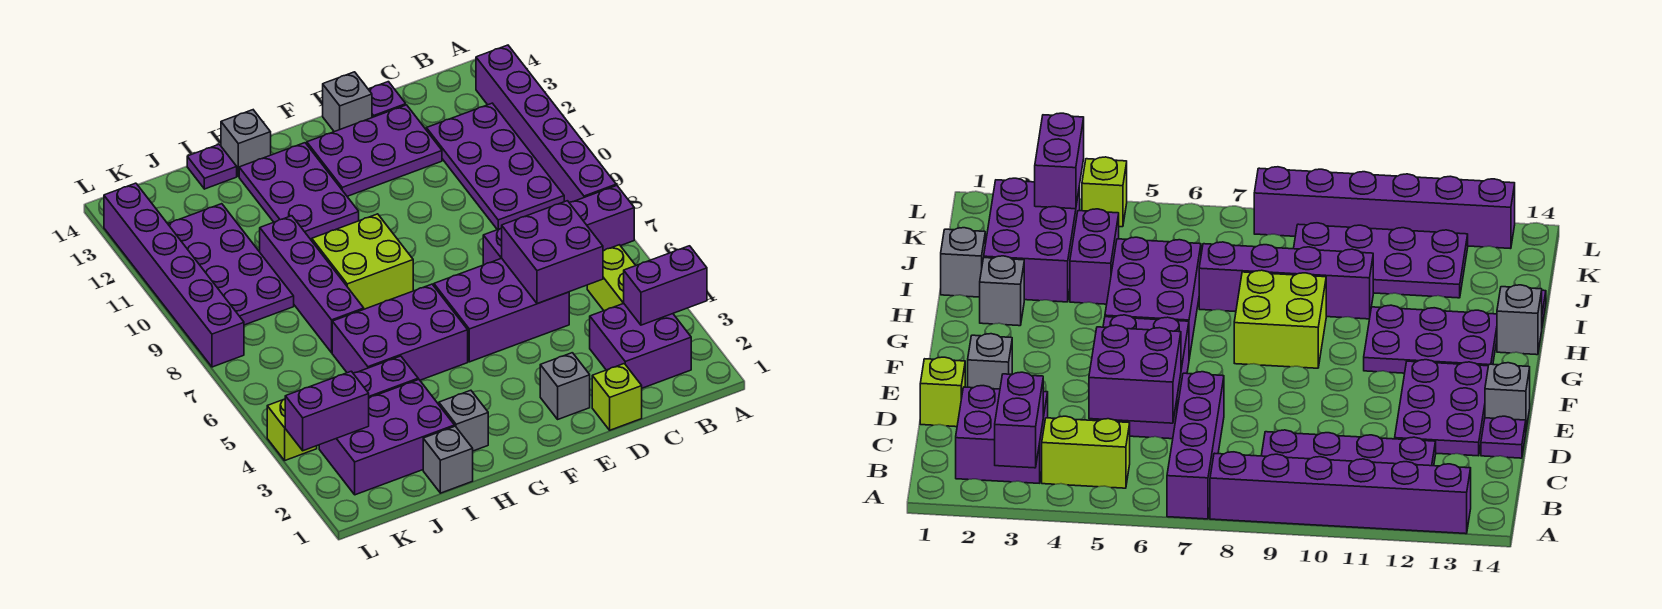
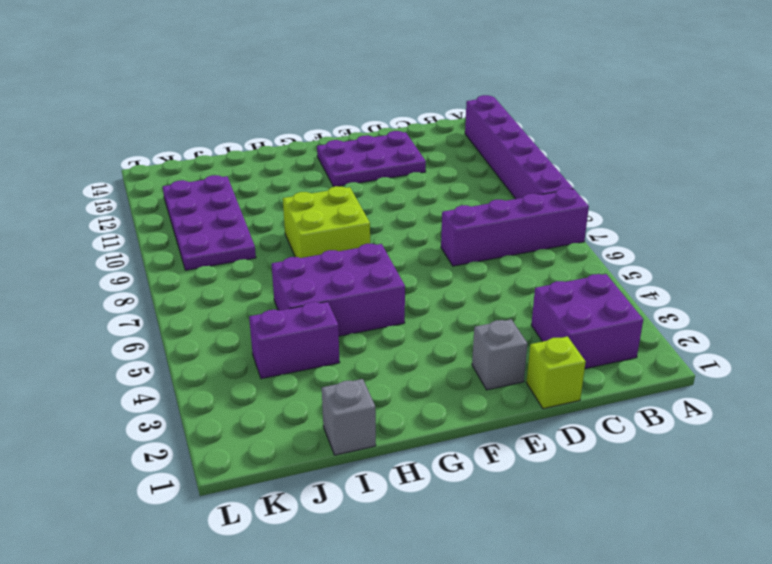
none -> lime 1x2 brick [587,245,636,311]
none -> purple 2x4 plate [426,103,564,230]
none -> purple 2x3 brick [434,258,569,362]

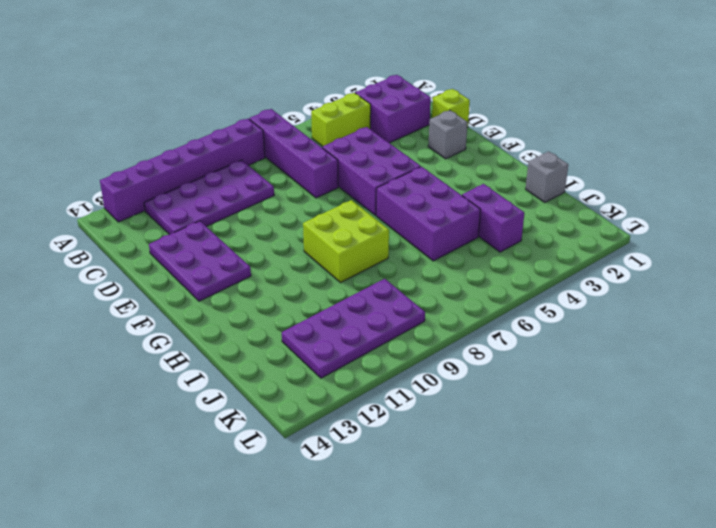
none -> purple 1x1 plate [368,82,406,118]
none -> grey 1x1 brick [323,72,372,132]
none -> purple 2x3 plate [239,143,359,240]

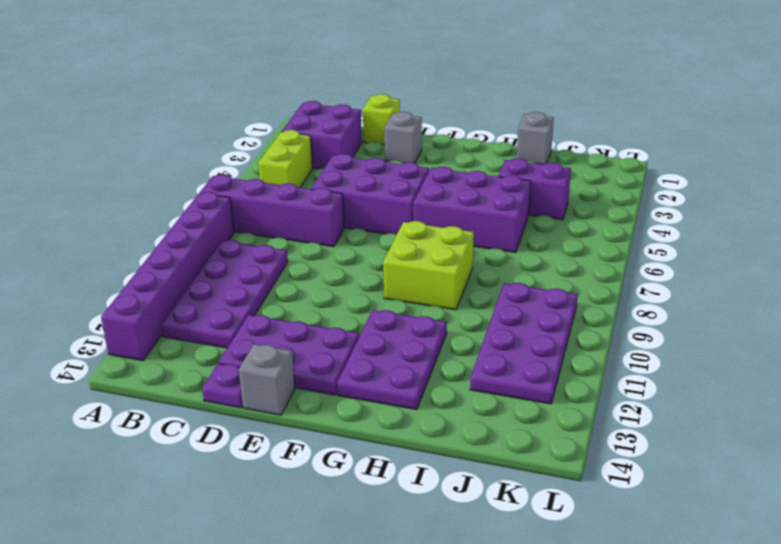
none -> grey 1x1 brick [439,390,488,451]
none -> grey 1x1 brick [221,110,271,176]
none -> purple 2x3 brick [319,379,455,495]

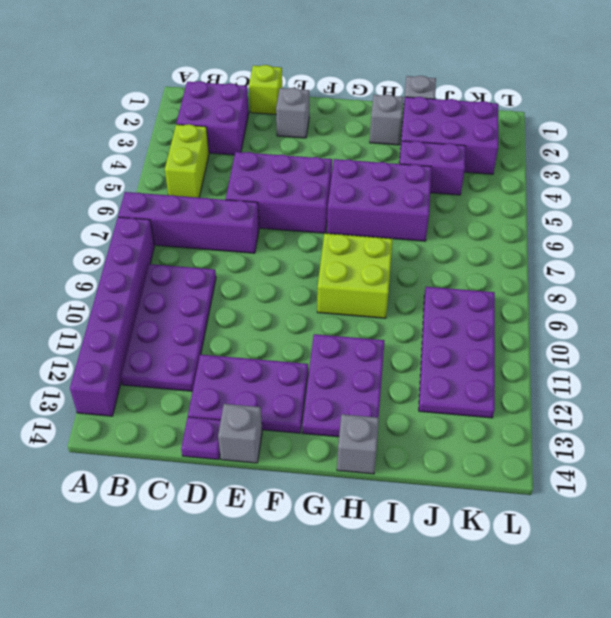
none -> purple 1x4 brick [260,216,364,353]
none -> purple 1x1 plate [187,144,237,189]
none -> lime 1x1 brick [267,399,317,460]

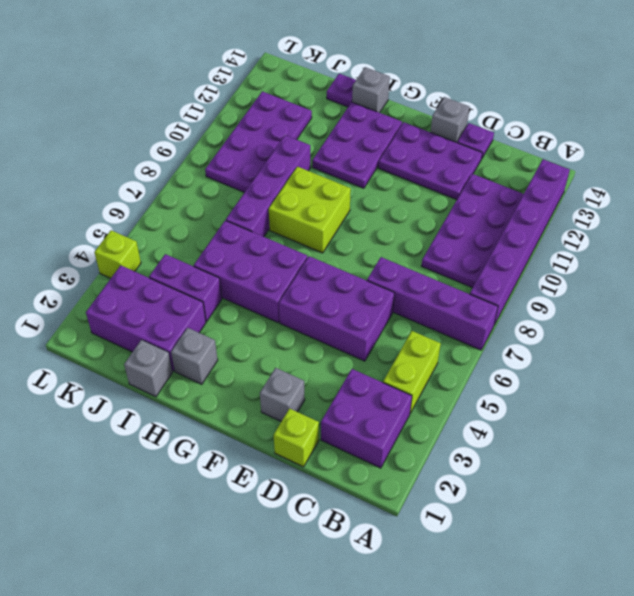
none -> purple 1x6 brick [104,183,244,367]
none -> purple 1x2 brick [624,246,707,325]
none -> purple 2x2 brick [502,201,603,304]

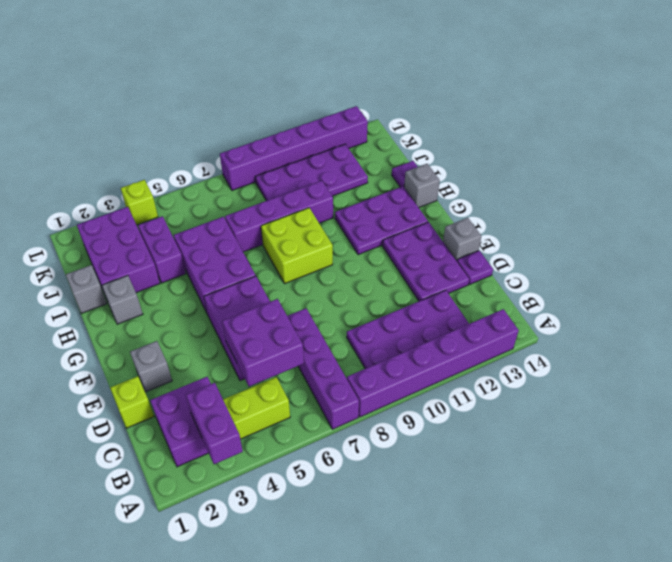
none -> purple 1x2 brick [285,371,369,451]

